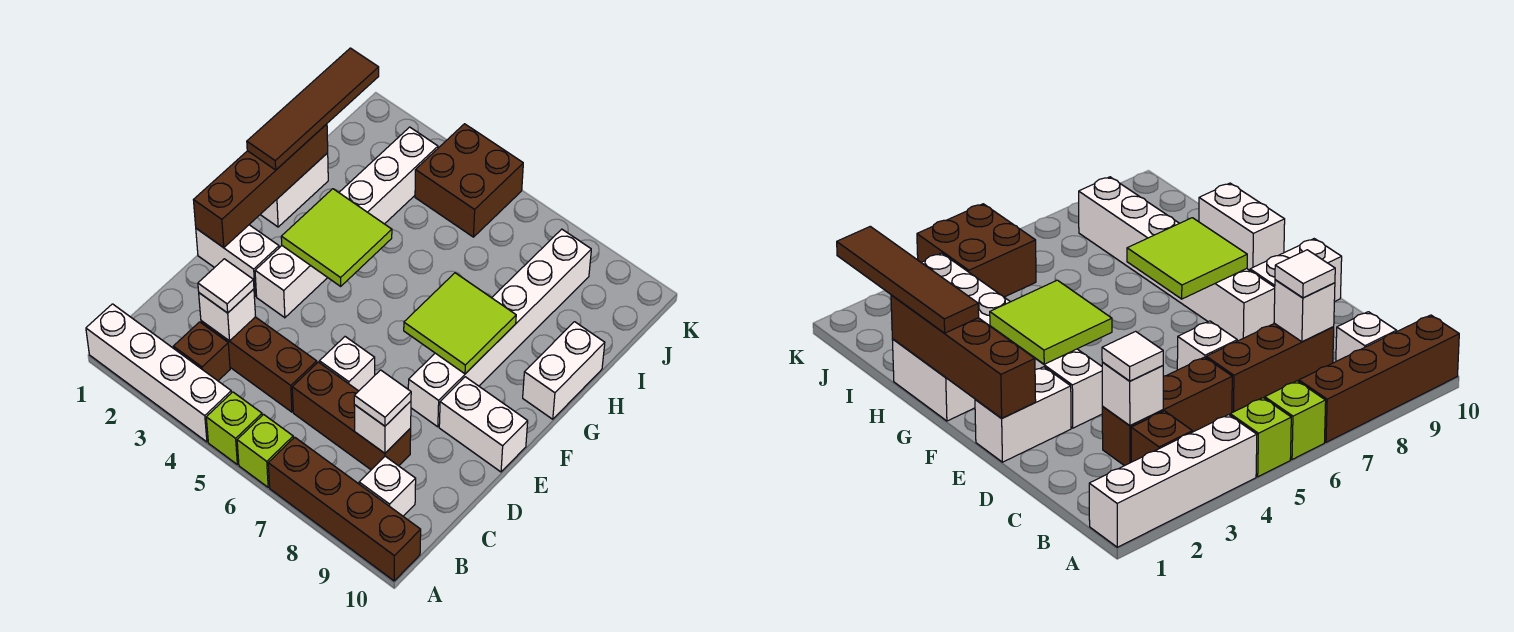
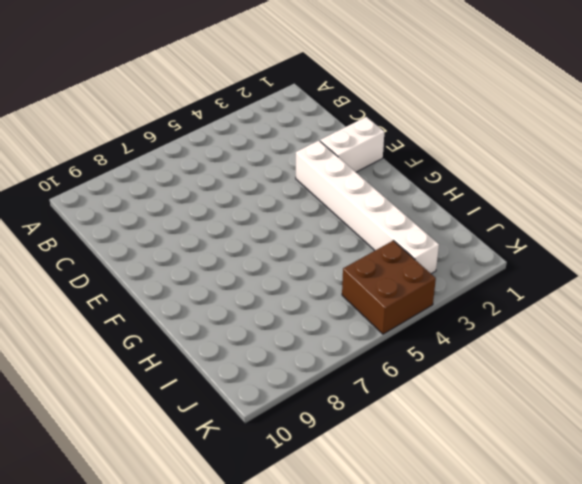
none -> white 1x4 brick [86,304,231,442]
none -> lime 1x1 brick [206,392,262,464]
none -> lime 1x1 brick [237,415,293,487]

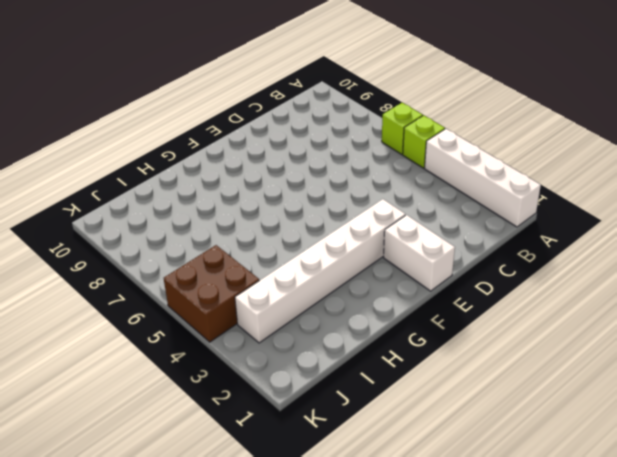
none -> brown 1x4 brick [268,437,421,581]
none -> brown 1x1 brick [173,322,230,381]
none -> white 1x1 brick [359,456,416,516]

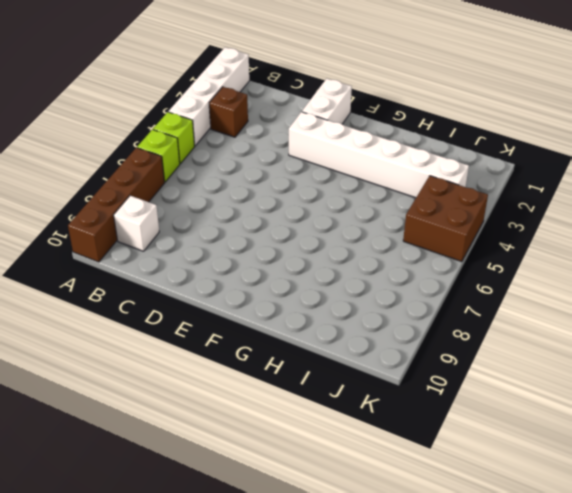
none -> brown 1x3 brick [201,317,317,412]
none -> brown 1x3 brick [292,362,411,470]
none -> white 1x1 brick [319,337,375,391]

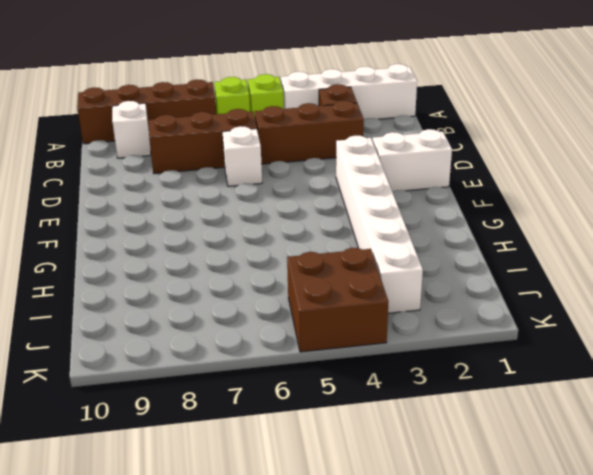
none -> white 1x6 brick [408,229,591,427]
none -> white 1x2 brick [439,377,528,472]
none -> white 1x2 brick [260,153,328,227]

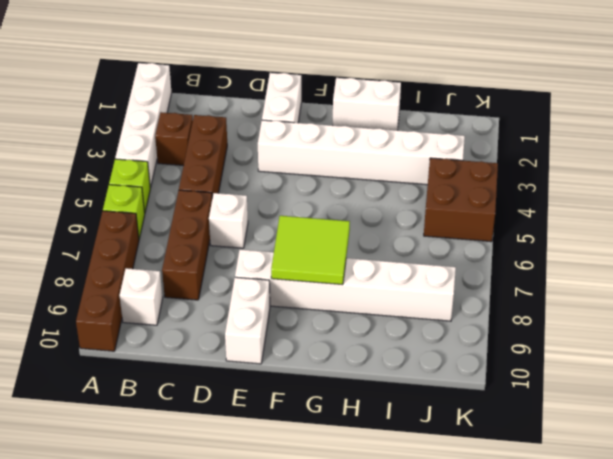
none -> white 1x2 brick [523,322,605,419]
none -> white 1x1 brick [199,289,256,341]
none -> white 1x1 brick [354,401,411,453]

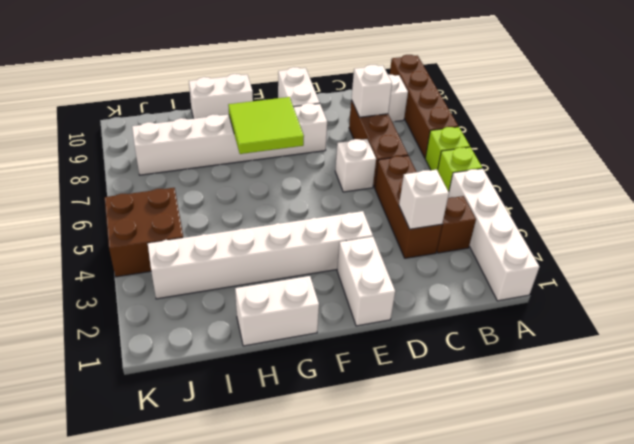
none -> brown 1x4 brick [194,124,328,248]
none -> lime 2x2 tile [281,189,392,286]
none -> white 1x1 tile [198,259,254,313]

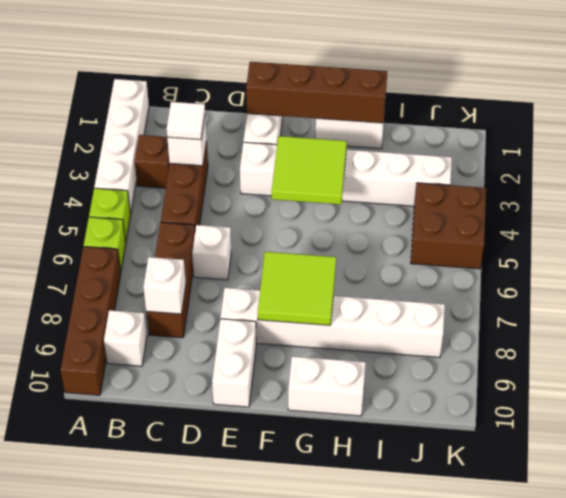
none -> white 1x1 tile [354,370,411,426]
none -> brown 1x4 tile [247,48,379,170]

